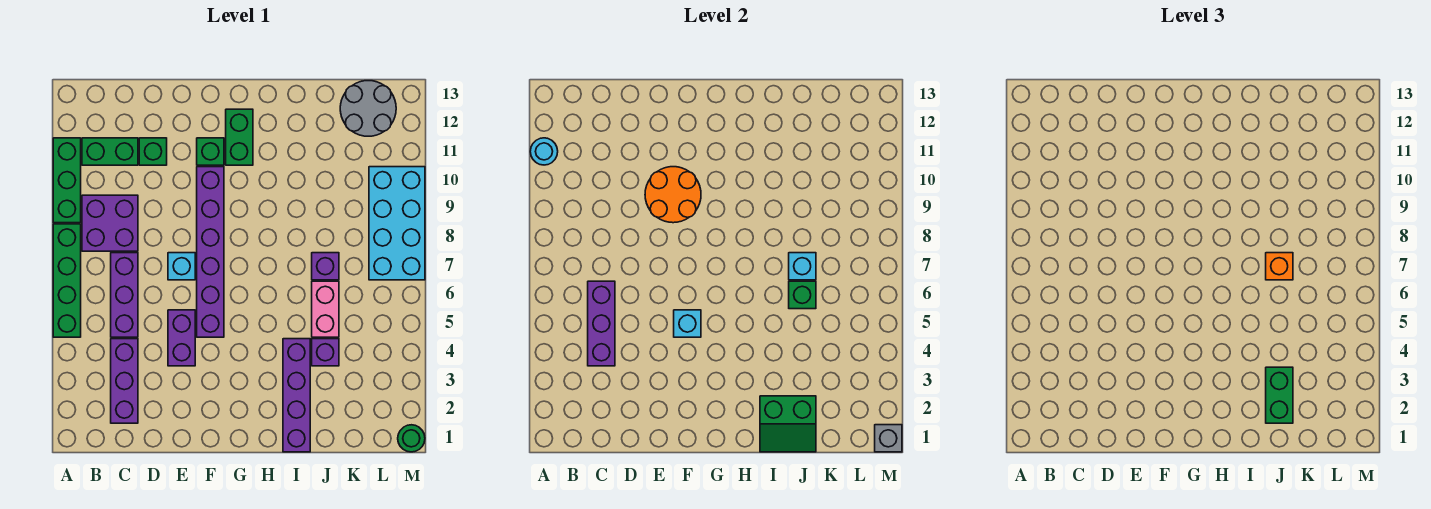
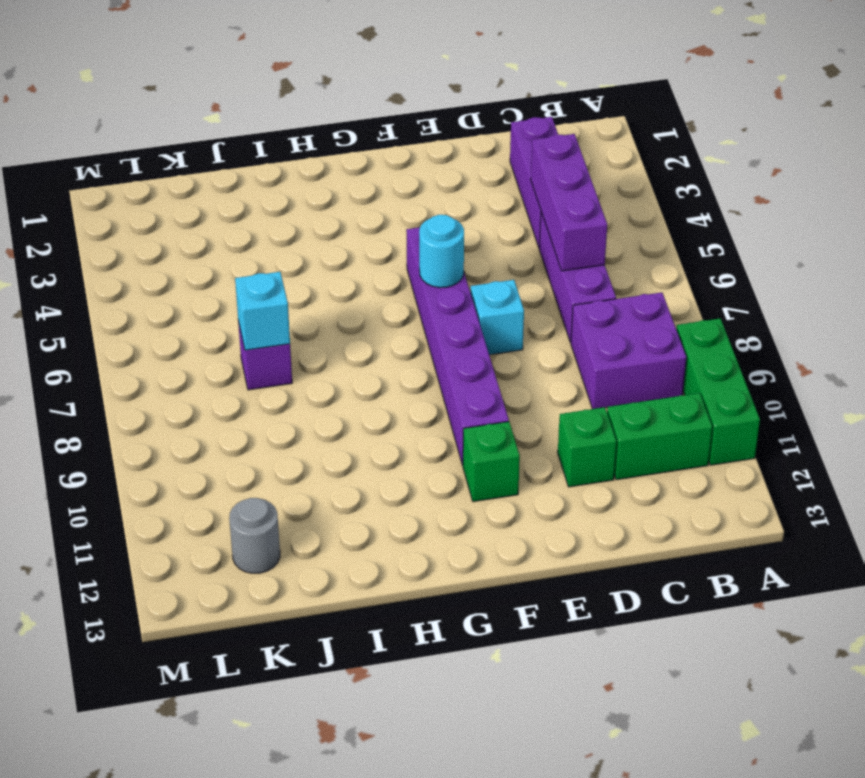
cyan 1x1 round brick [419,215,464,288] -> cyan 1x1 round brick moved to [530,138,558,165]
grey 1x1 round brick [229,498,280,573] -> grey 2x2 round brick [340,81,396,136]
none -> green 1x4 brick [53,224,81,337]
none -> purple 1x2 brick [168,310,195,366]
none -> green 1x2 brick [226,109,253,165]

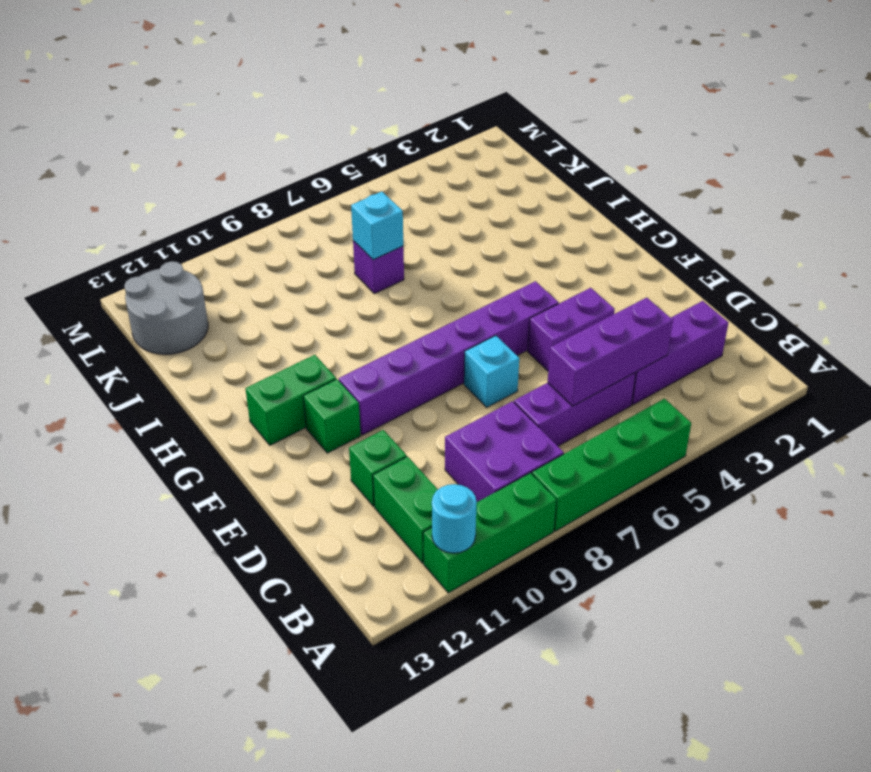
none -> purple 1x4 brick [283,339,310,452]
none -> purple 1x1 brick [312,339,339,366]
none -> pink 1x2 brick [312,281,339,337]

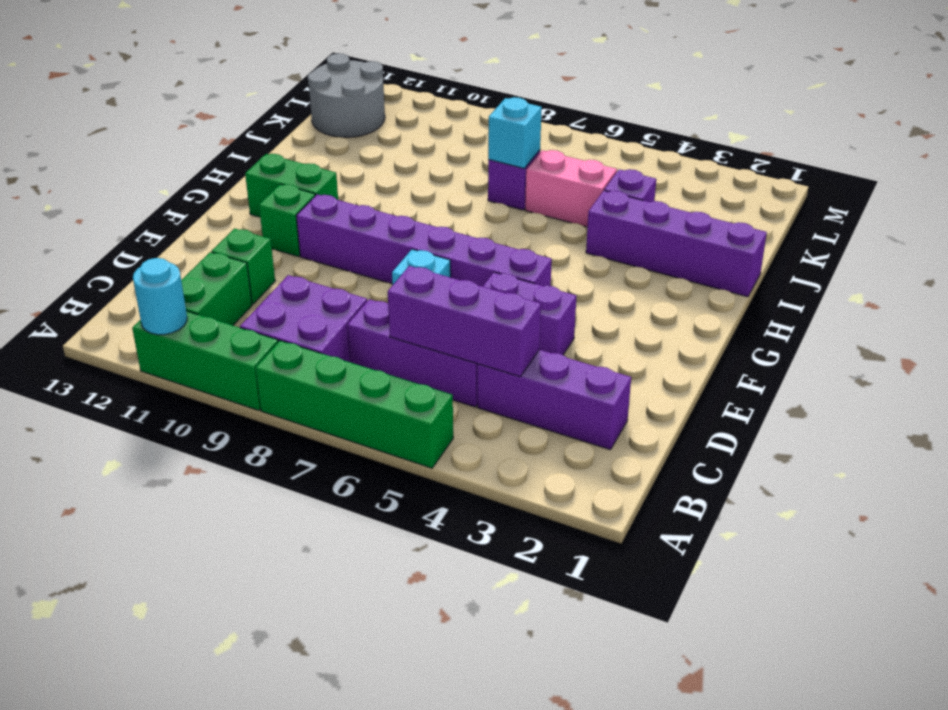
none -> cyan 2x4 brick [369,167,425,280]
none -> green 1x1 round brick [398,425,425,452]
none -> orange 2x2 round brick [645,167,701,223]

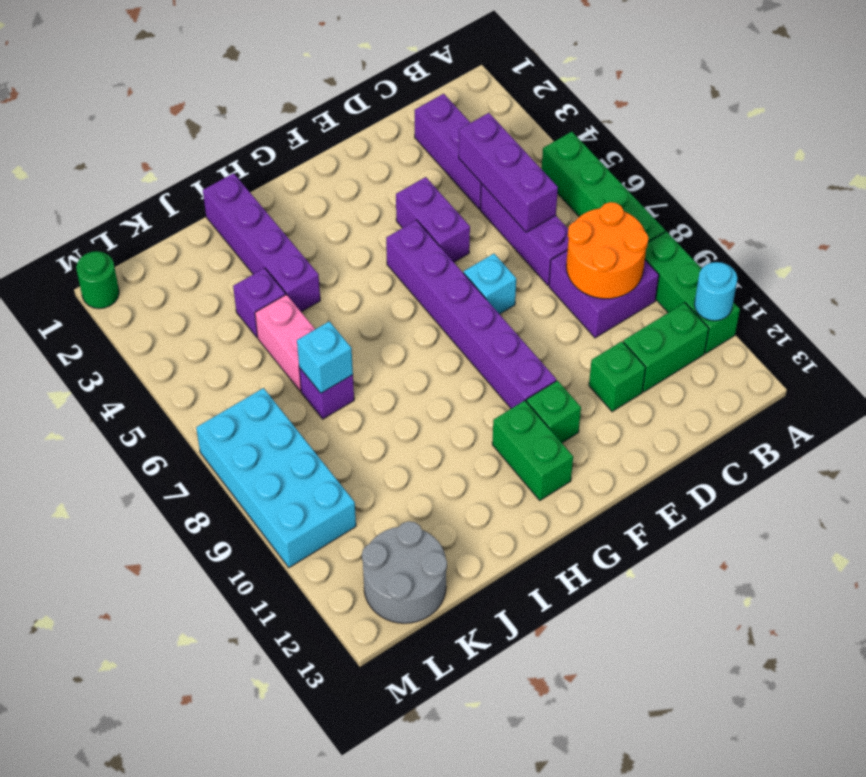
orange 2x2 round brick [566,202,649,299] -> orange 2x2 round brick moved to [645,167,701,223]
none -> cyan 1x1 brick [674,310,701,337]
none -> green 2x2 slope [760,396,816,452]
none -> green 1x1 brick [789,281,816,309]

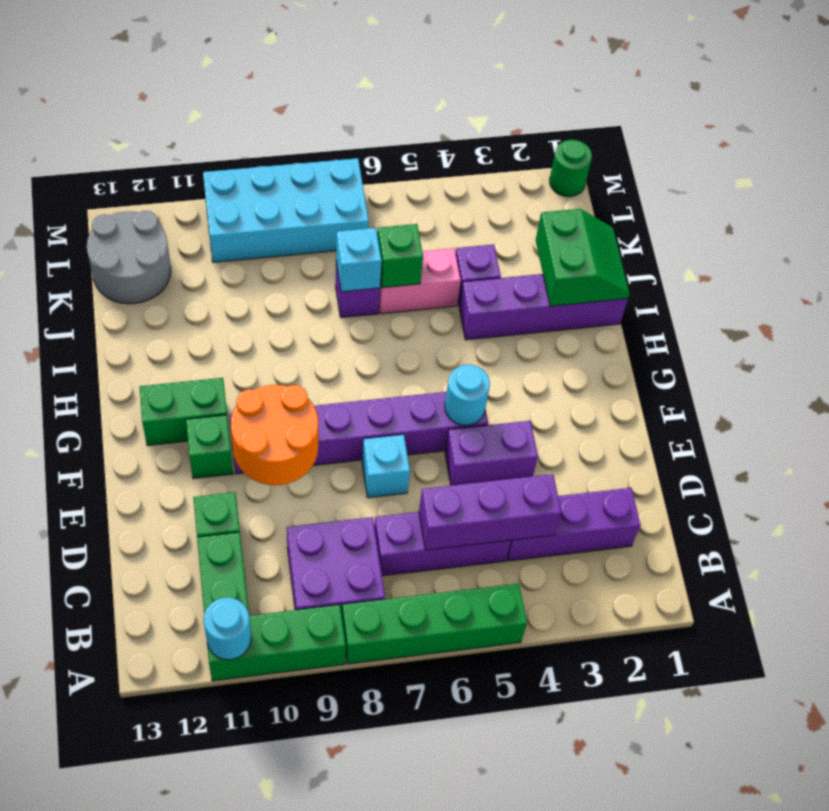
cyan 1x1 round brick [445,365,490,425] -> cyan 1x1 brick [674,310,701,337]
none -> grey 1x1 brick [875,425,902,452]
none -> green 1x2 brick [1266,367,1293,423]
none -> orange 1x1 brick [1266,253,1293,280]

